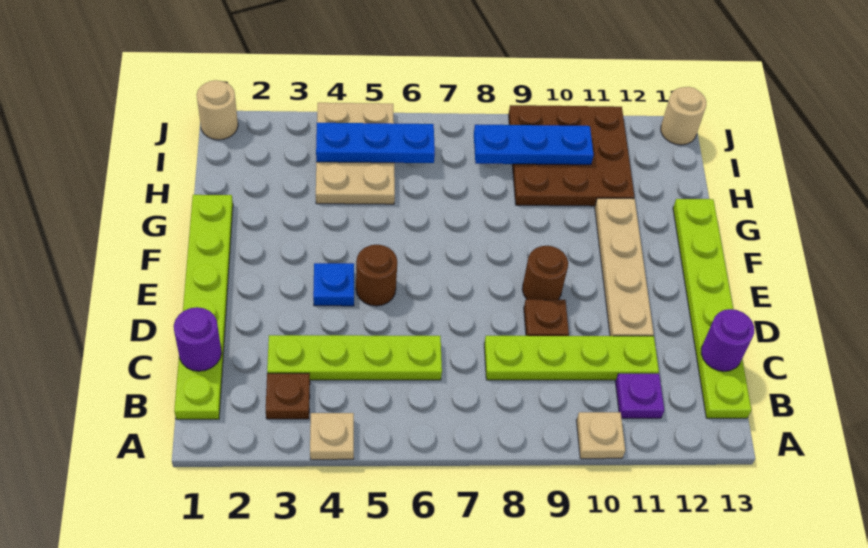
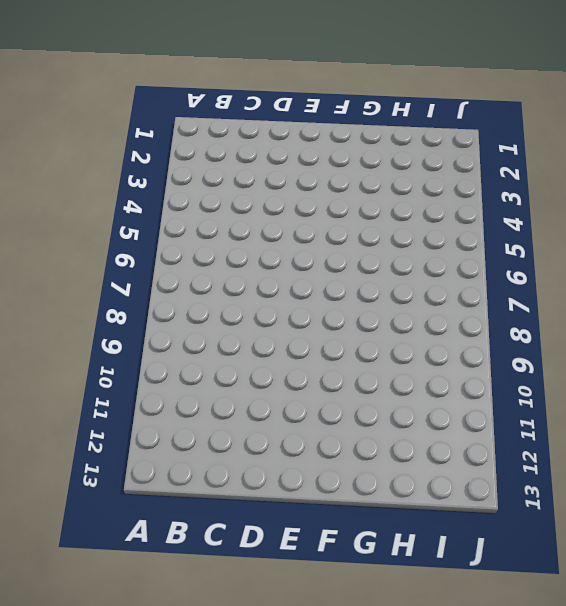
none -> tan 1x1 plate [310,413,354,460]
none -> tan 1x1 plate [576,412,625,459]
none -> lime 1x6 plate [174,195,233,419]

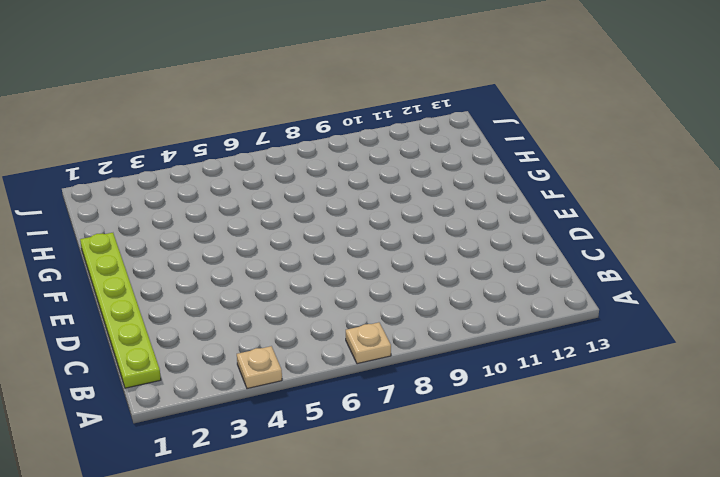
tan 1x1 plate [346,322,391,364] -> tan 1x1 plate moved to [576,412,625,459]
none -> brown 1x1 plate [266,373,310,419]
none -> purple 1x1 plate [615,374,664,418]
none -> lime 1x6 plate [673,199,751,418]

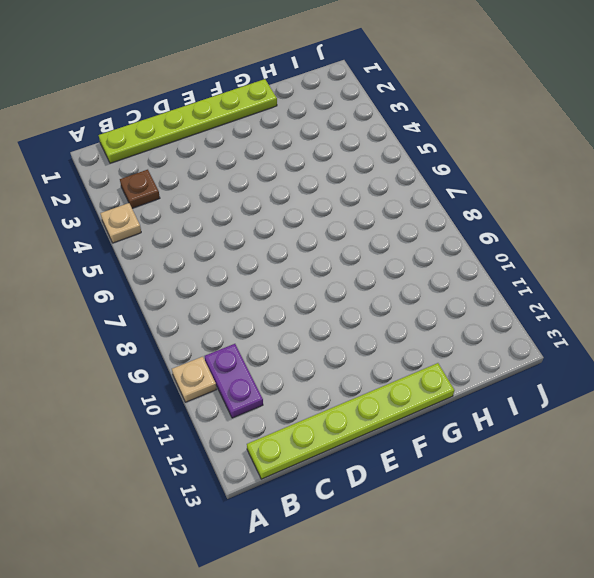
purple 1x2 plate [205,344,263,418] -> purple 1x1 plate [615,374,664,418]
none -> lime 1x4 plate [267,335,442,380]
none -> lime 1x4 plate [484,336,659,380]
none -> brown 1x1 plate [524,299,569,336]

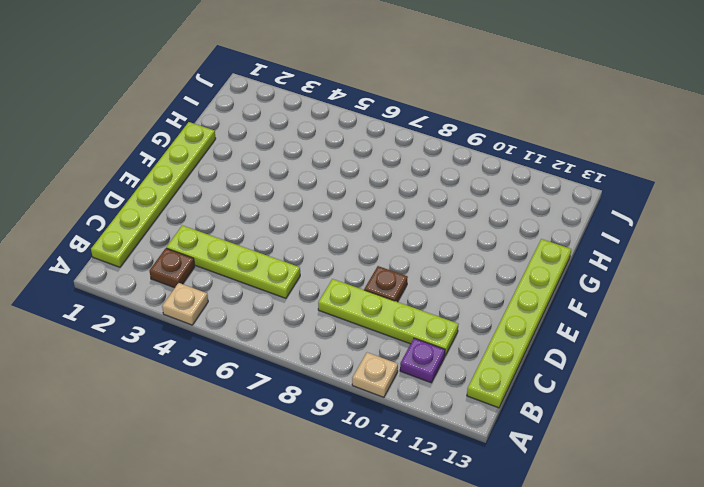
none -> tan 1x4 plate [595,198,654,336]
none -> blue 1x1 plate [313,263,354,306]
none -> brown 1x1 round brick [356,245,397,306]

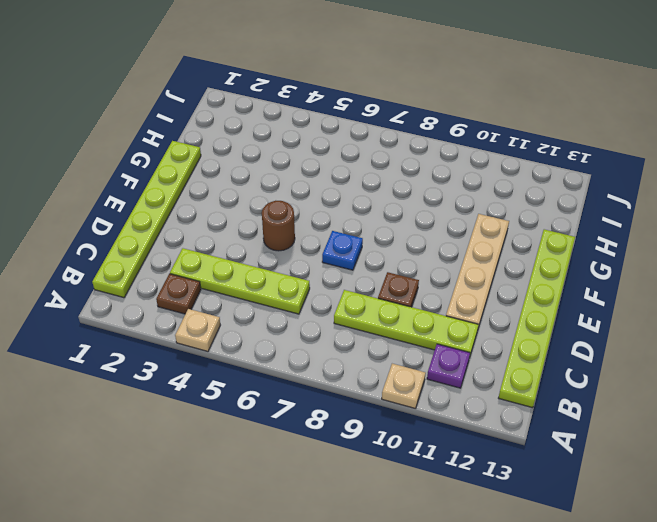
blue 1x1 plate [322,231,363,270] -> blue 1x1 plate moved to [313,263,354,306]
none -> brown 1x1 round brick [522,246,568,300]
none -> tan 2x3 plate [316,103,395,204]
none -> brown 3x3 plate [509,105,634,206]

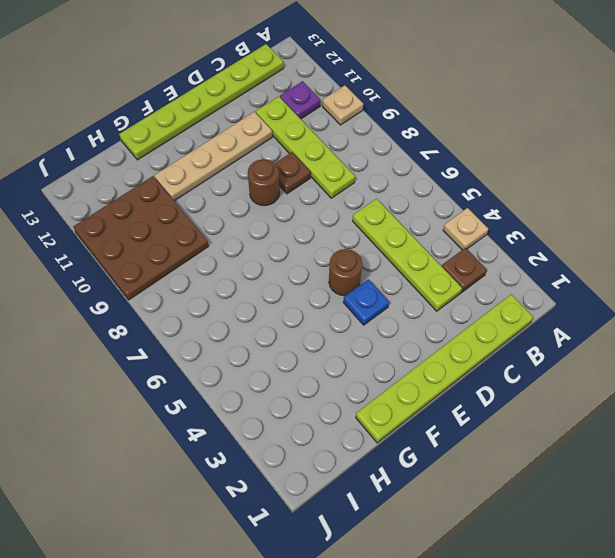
none -> tan 2x3 plate [316,103,395,204]
none -> tan 1x1 round brick [197,80,238,140]
none -> tan 1x1 round brick [661,87,706,145]

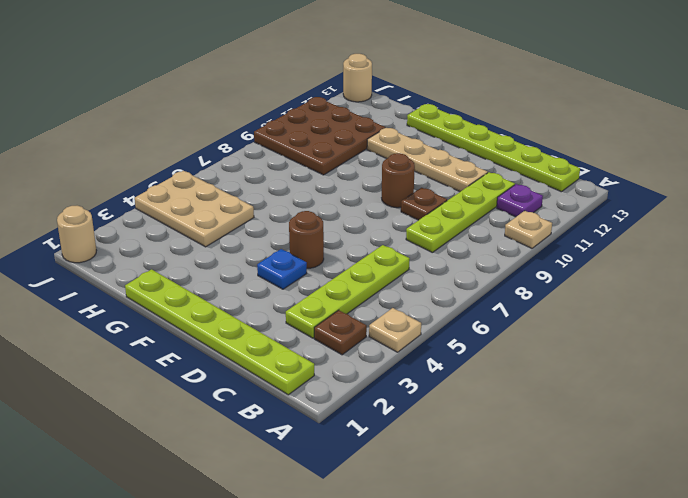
none -> purple 1x1 round brick [174,307,222,371]
none -> purple 1x1 round brick [701,309,754,371]
none -> blue 1x3 plate [316,123,435,163]

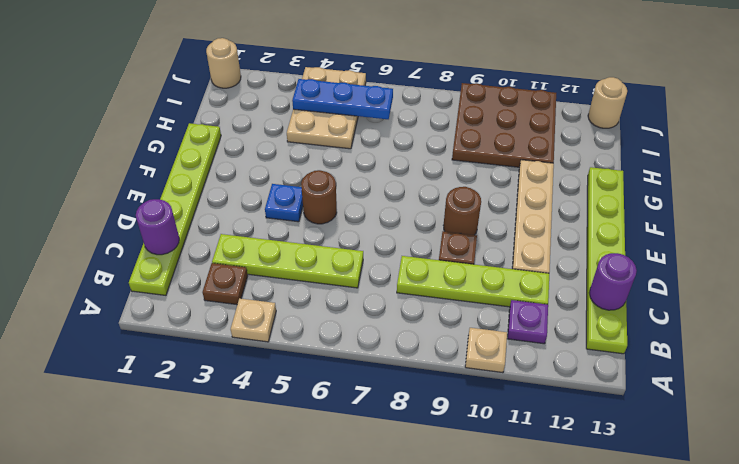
none -> blue 1x3 plate [474,125,594,165]

